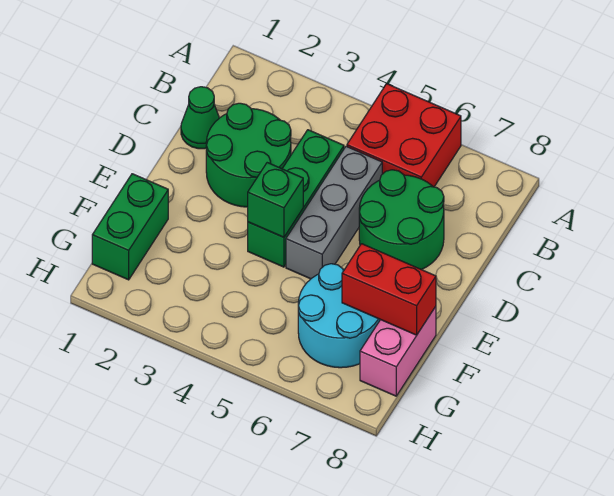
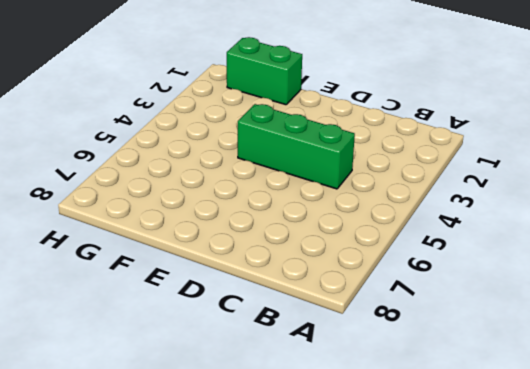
none -> red 2x2 brick [347,84,461,187]
none -> green 1x1 cone [181,87,219,149]

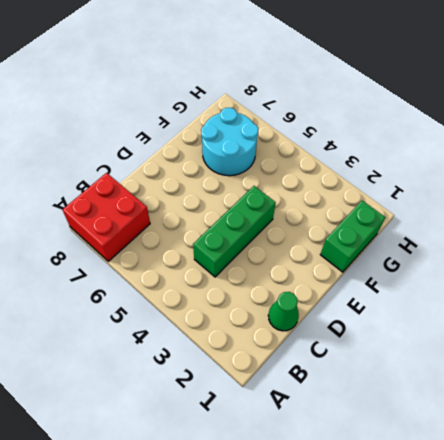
red 2x2 brick [63,173,150,261] -> red 2x2 brick moved to [347,84,461,187]
none -> green 2x2 round brick [206,103,291,207]
none -> grey 1x3 brick [286,146,382,279]

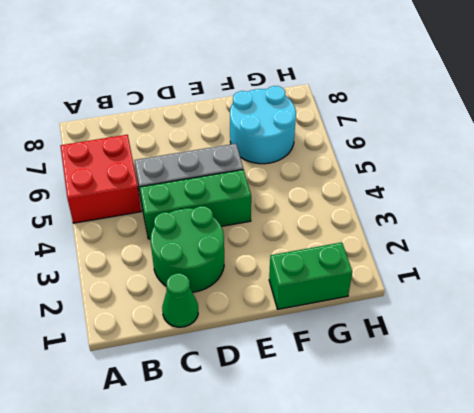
none -> green 2x2 round brick [359,170,444,270]
none -> pink 1x2 brick [360,306,436,396]

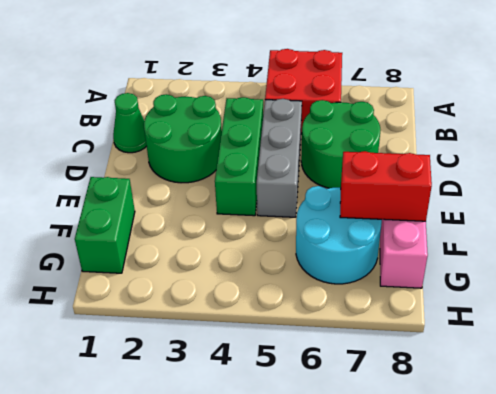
none -> green 1x1 brick [248,163,303,237]

